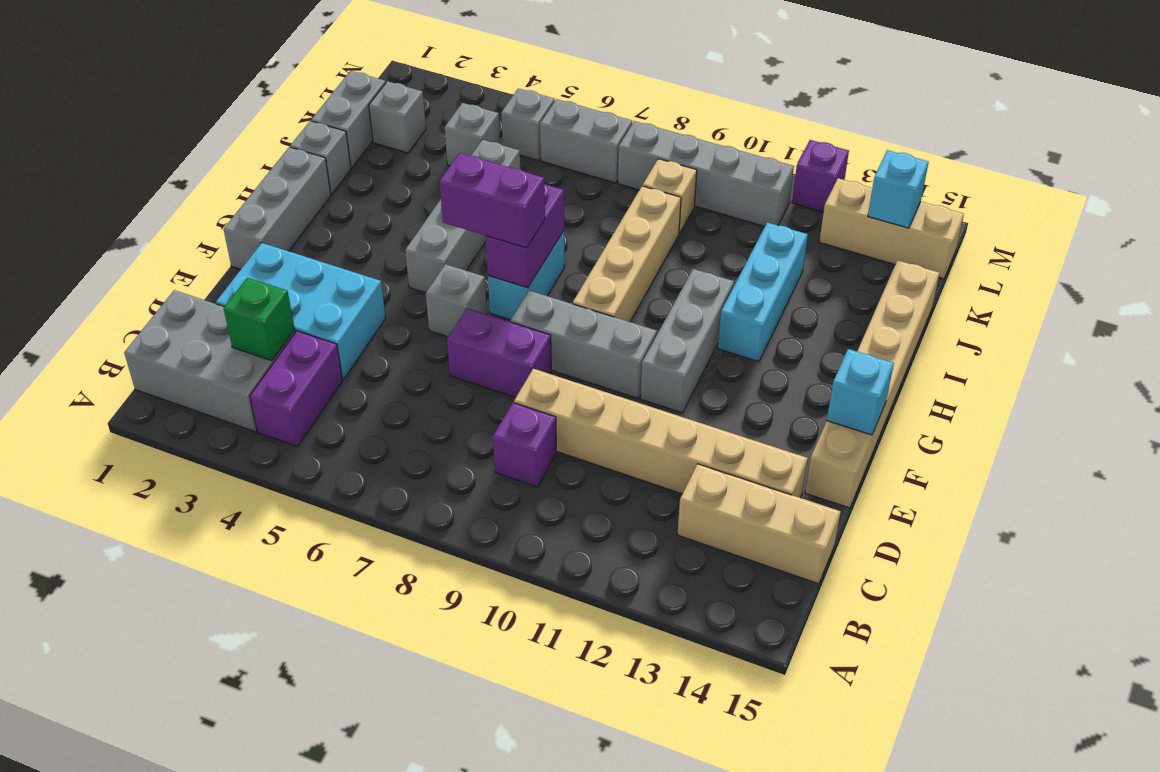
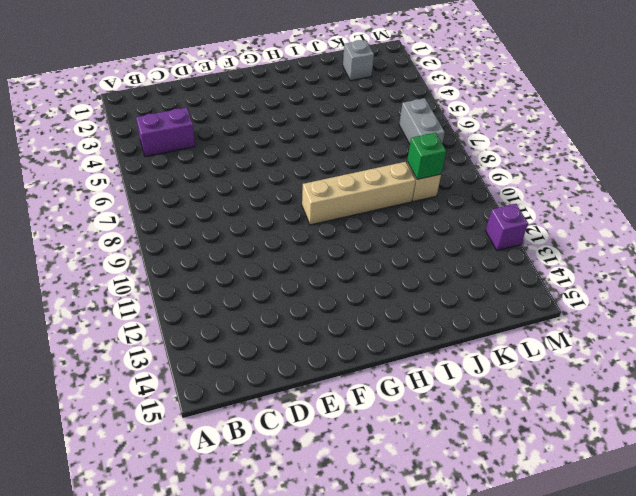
green 1x1 brick [407,133,446,179] -> green 1x1 brick moved to [224,277,295,361]
none -> grey 2x3 brick [124,290,295,432]
none -> purple 1x1 brick [493,403,556,487]
none -> tan 1x3 brick [677,464,841,584]
none -> cyan 2x3 brick [216,243,386,380]

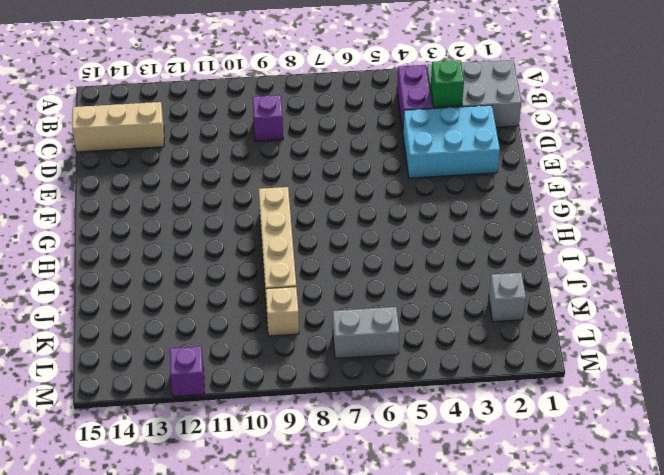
none -> tan 1x6 brick [514,369,808,498]
none -> purple 1x2 brick [447,308,551,398]
none -> tan 1x6 brick [805,260,939,508]
none -> grey 1x3 brick [224,147,331,270]

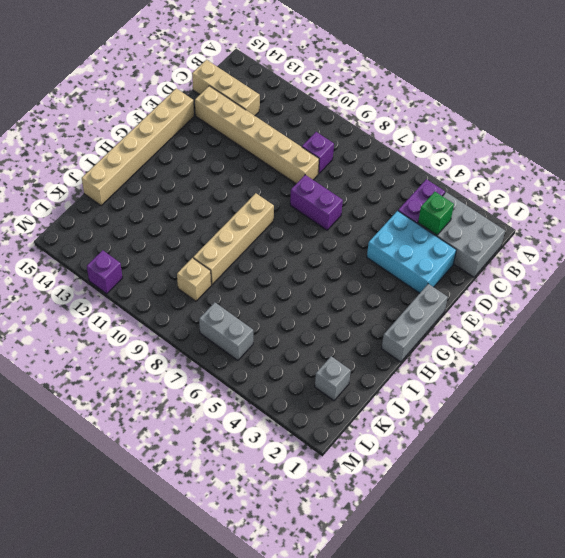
none -> grey 1x1 brick [426,264,487,337]
none -> grey 1x3 brick [510,291,657,398]
none -> grey 1x3 brick [641,269,734,413]
none -> grey 1x4 brick [405,140,520,293]

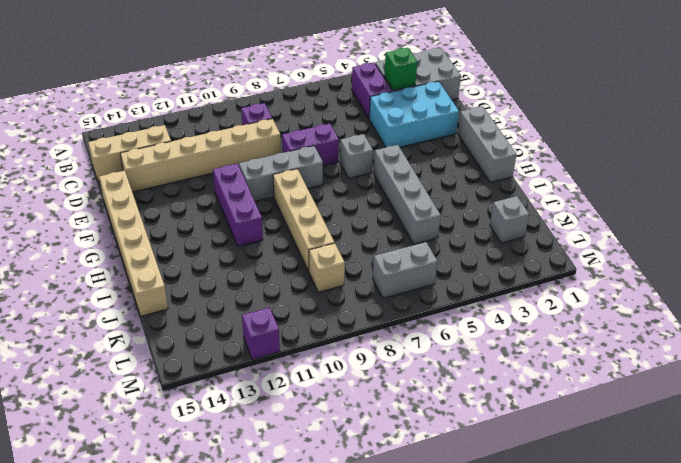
purple 1x3 brick [213,164,263,246] -> grey 1x3 brick [641,269,734,413]
none -> cyan 1x2 brick [488,231,565,320]
none -> cyan 1x3 brick [718,222,808,362]
none -> grey 1x1 brick [290,121,351,194]
none -> grey 1x2 brick [311,71,386,168]

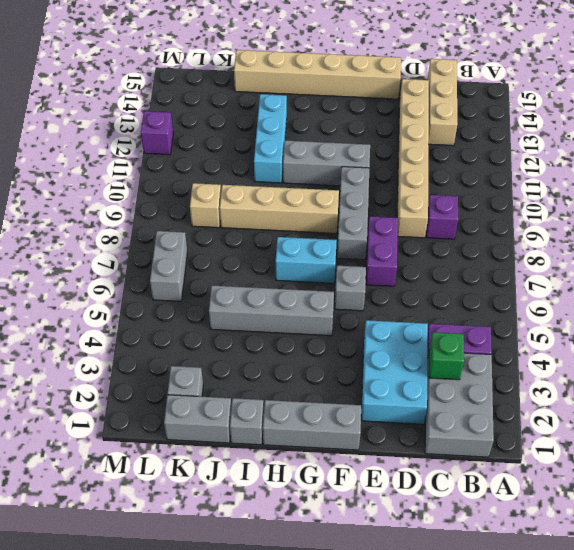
cyan 1x3 brick [254,94,287,183] -> cyan 1x3 brick turned to [718,222,808,362]
none -> grey 1x1 brick [445,103,500,166]
none -> grey 1x1 brick [501,88,555,161]
none -> grey 1x4 brick [618,121,794,227]
none -> tan 1x3 brick [819,178,964,279]

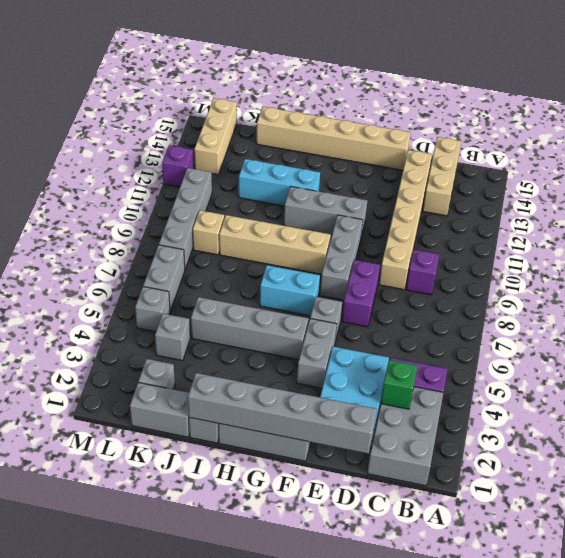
grey 1x6 brick [188,373,377,454] -> none
grey 1x2 brick [297,319,337,388] -> none
none -> cyan 1x1 brick [827,349,894,435]
none -> purple 1x2 brick [486,184,564,288]
none -> cyan 1x1 brick [868,150,929,228]
none -> purple 1x2 brick [440,153,545,248]

